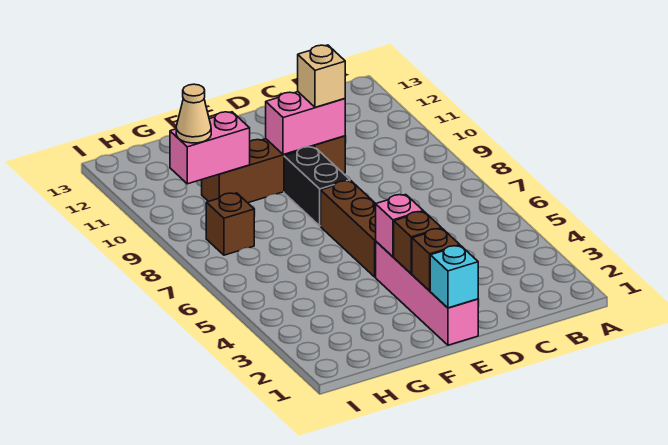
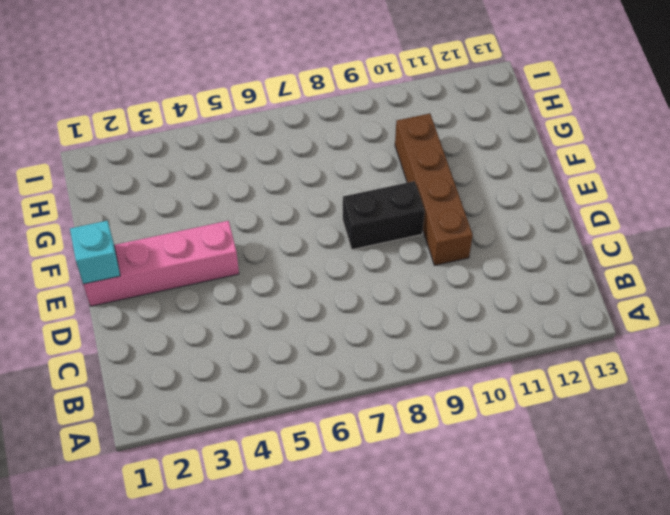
none -> brown 1x3 brick [321,181,376,277]
none -> brown 1x1 brick [206,193,254,255]
none -> pink 1x2 brick [266,92,345,155]

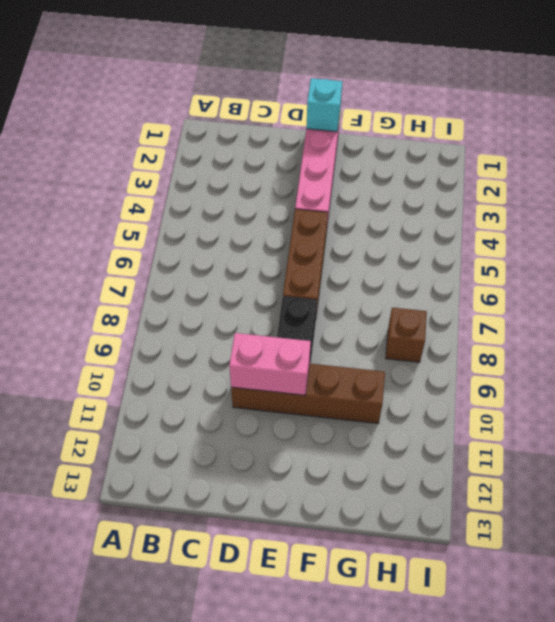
none -> brown 1x1 brick [412,229,460,291]
none -> brown 1x1 brick [394,212,442,274]
none -> pink 1x1 brick [376,195,423,257]

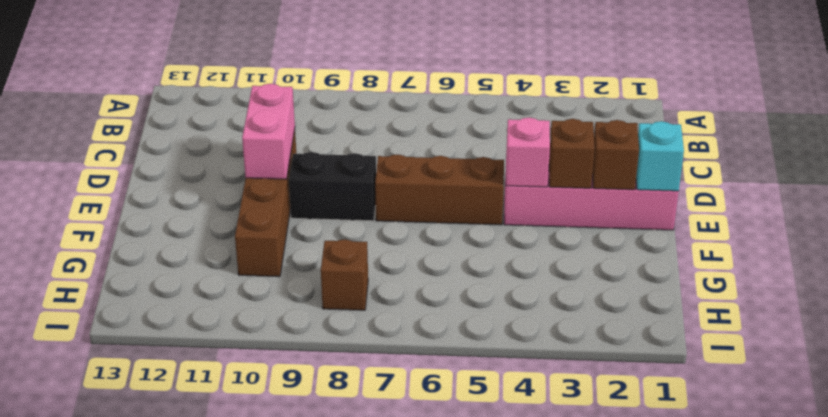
none -> pink 1x2 brick [170,112,250,184]
none -> tan 1x1 brick [298,45,345,107]
none -> tan 1x1 cone [176,84,211,143]

